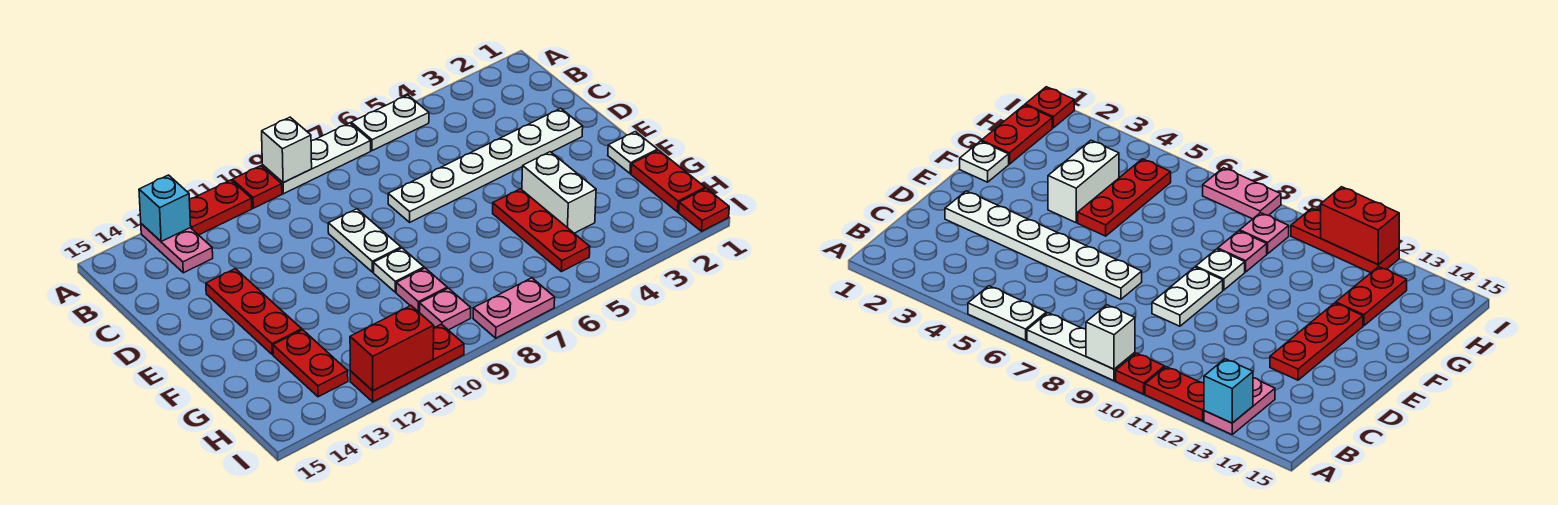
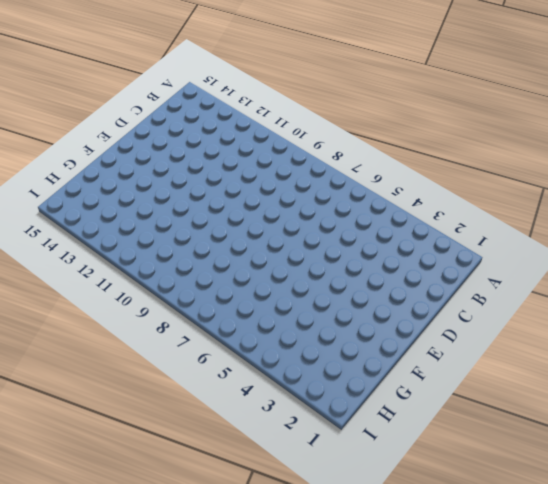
none -> white 1x2 plate [351,95,429,151]
none -> white 1x3 plate [262,123,371,194]
none -> red 1x1 plate [232,166,282,208]

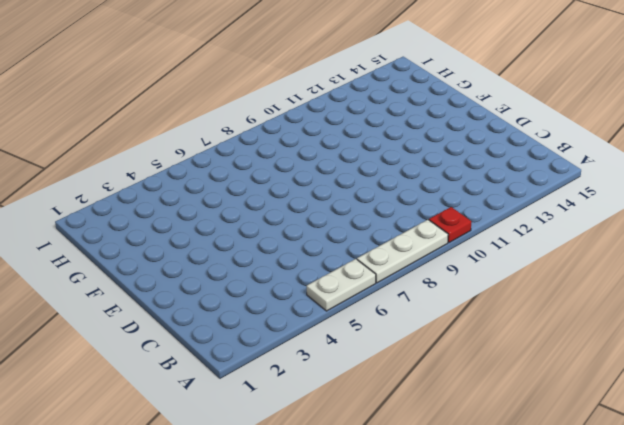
none -> red 1x2 plate [189,180,252,235]
none -> pink 1x2 plate [141,224,213,273]
none -> white 1x6 plate [388,108,583,222]

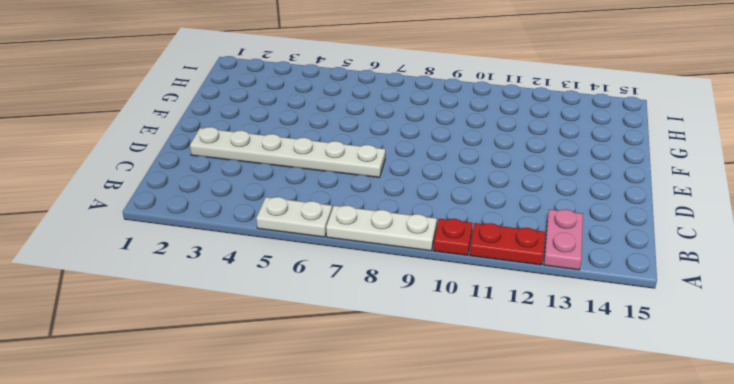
none -> white 1x2 plate [328,209,401,272]
none -> red 1x3 plate [206,269,302,354]
none -> white 1x1 plate [608,132,658,174]

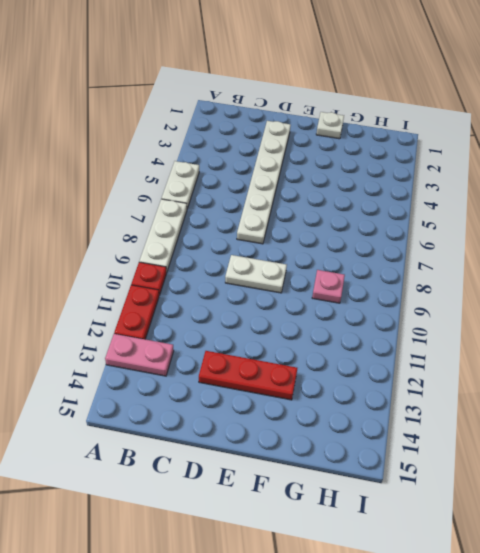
none -> white 1x2 brick [522,152,596,233]
none -> red 1x3 plate [493,189,590,272]
none -> white 1x1 plate [374,248,424,292]

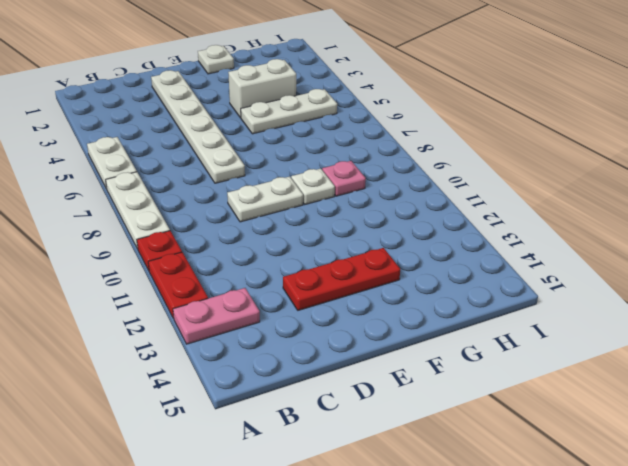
white 1x3 plate [241,89,337,134] -> red 1x3 plate [493,189,590,272]
none -> red 1x2 plate [631,150,705,212]
none -> red 1x2 plate [273,330,348,397]
none -> pink 1x1 plate [419,288,471,330]

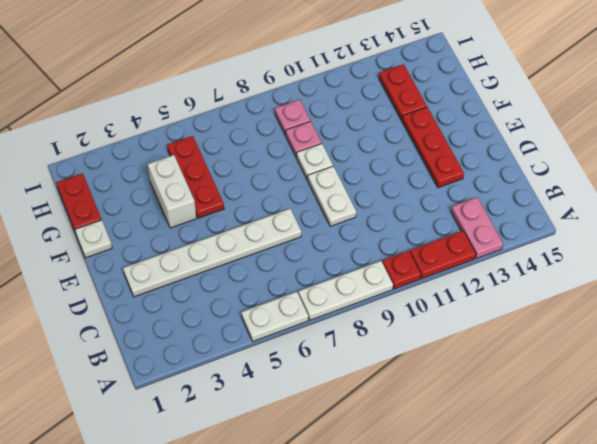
none -> red 1x1 plate [679,188,729,231]
none -> pink 1x2 plate [473,278,555,338]
none -> red 1x3 plate [350,324,464,402]

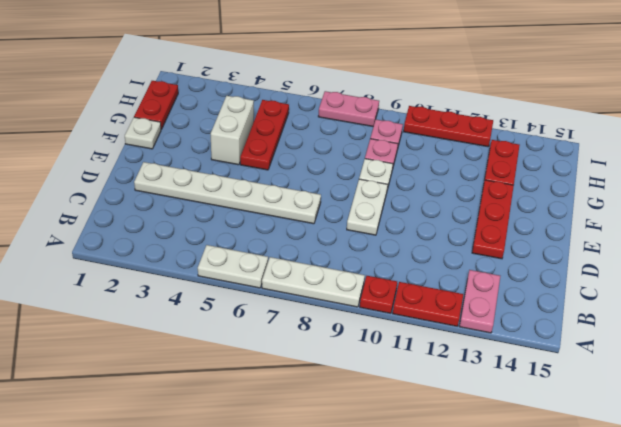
none -> red 1x1 plate [679,188,729,231]
none -> white 1x1 brick [262,117,312,183]
none -> cyan 1x1 brick [139,175,191,241]

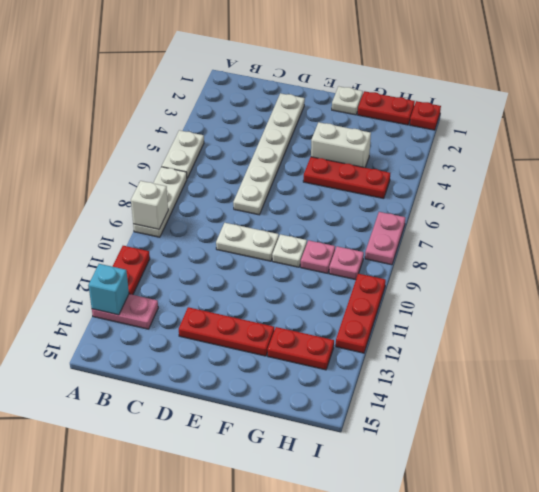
none -> red 1x1 plate [232,166,282,208]
none -> red 1x2 brick [350,306,434,391]

